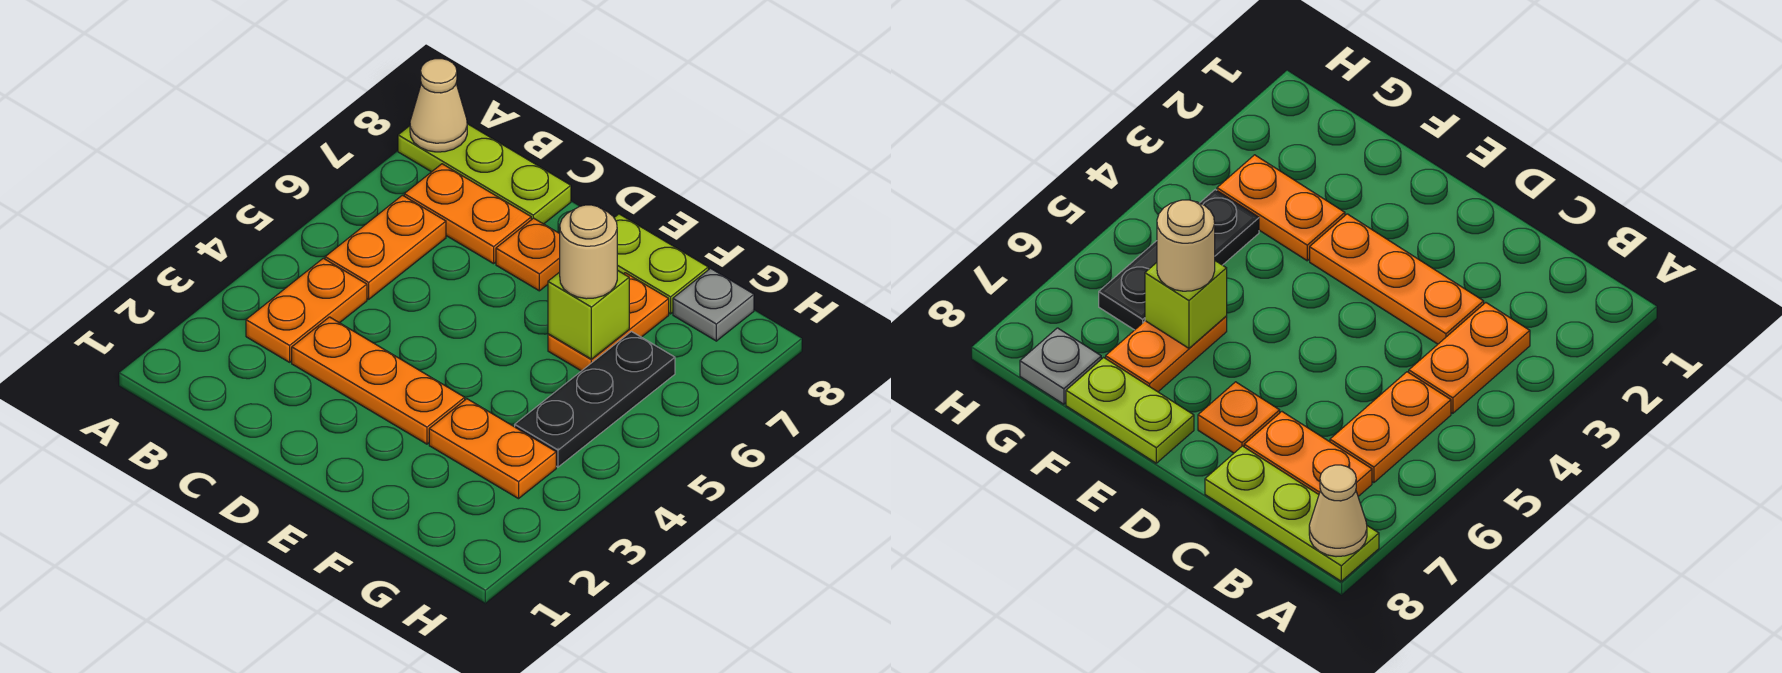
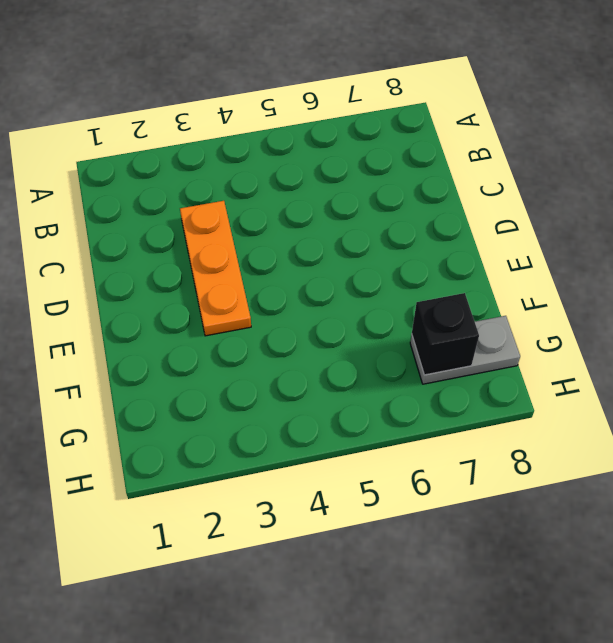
grey 1x2 plate [410,316,520,384] -> grey 1x1 plate [673,268,754,341]
black 1x1 brick [412,293,479,375] -> none
none -> lime 1x3 plate [398,124,571,224]
none -> orange 1x2 plate [246,258,367,362]
none -> orange 1x2 plate [325,195,446,299]

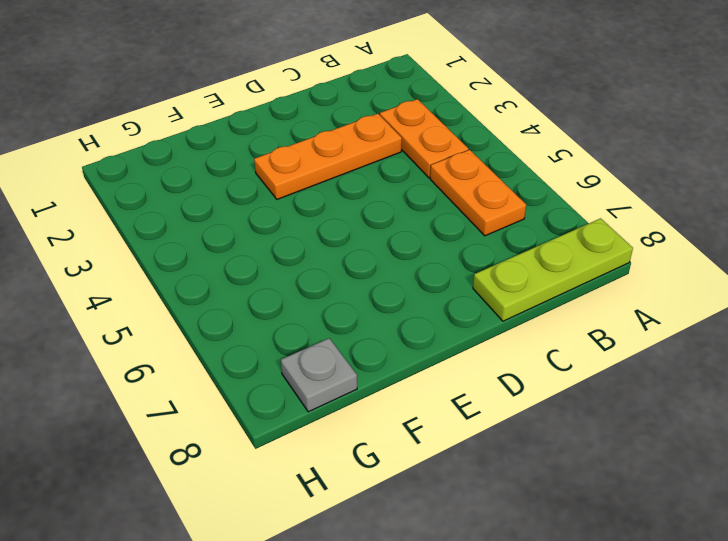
none -> orange 1x2 plate [404,164,531,264]
none -> orange 1x1 plate [496,218,560,291]
none -> lime 1x2 plate [614,214,708,314]

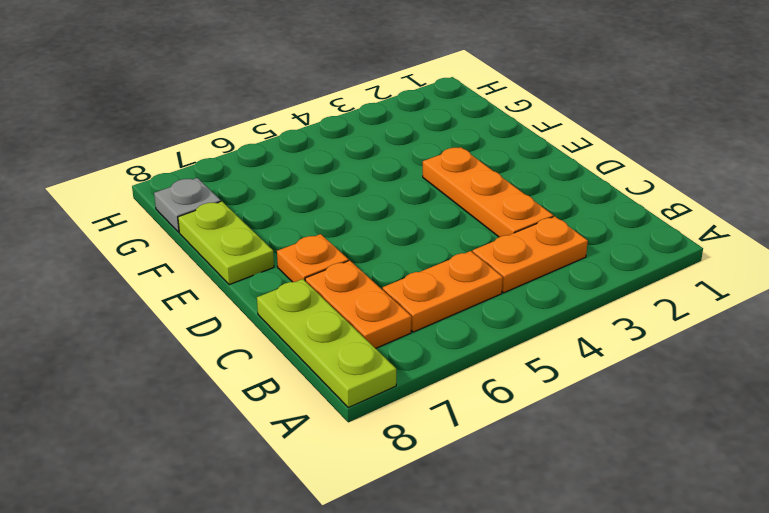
none -> orange 1x2 plate [429,399,556,499]
none -> orange 1x2 plate [548,273,669,371]
none -> black 1x3 plate [515,331,675,467]

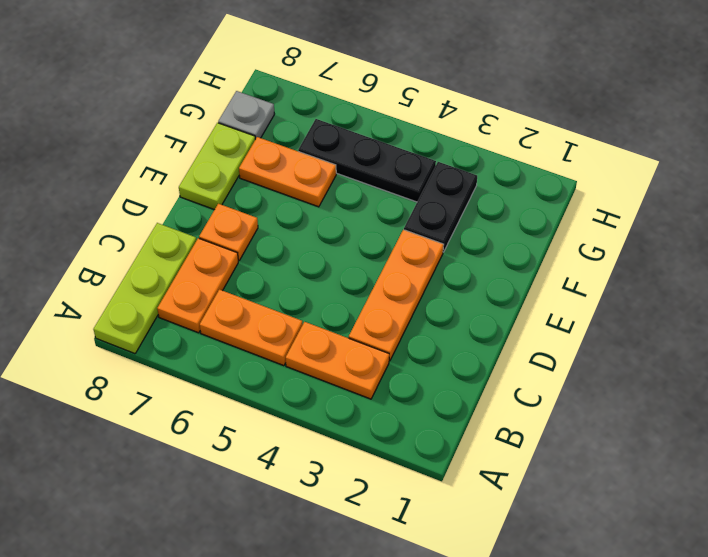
black 1x2 plate [404,162,477,252] -> orange 1x2 plate [429,399,556,499]
none -> tan 1x1 cone [410,59,467,152]
none -> lime 1x1 brick [548,270,629,359]
none -> tan 1x1 round brick [560,205,617,299]

